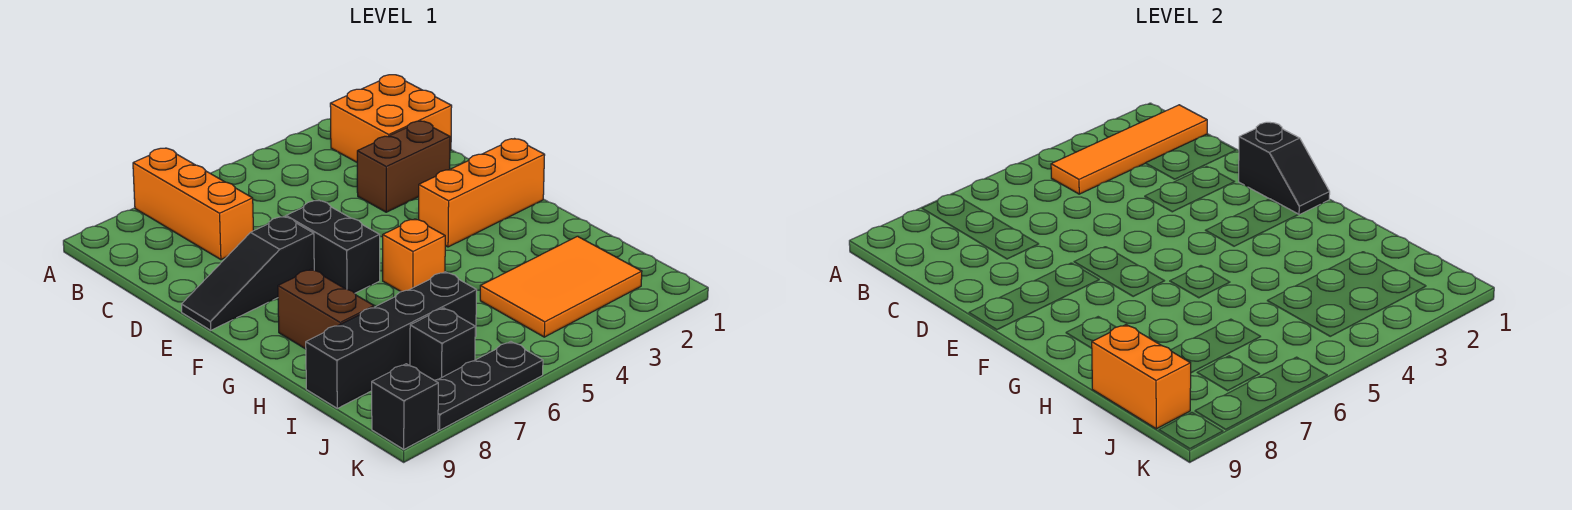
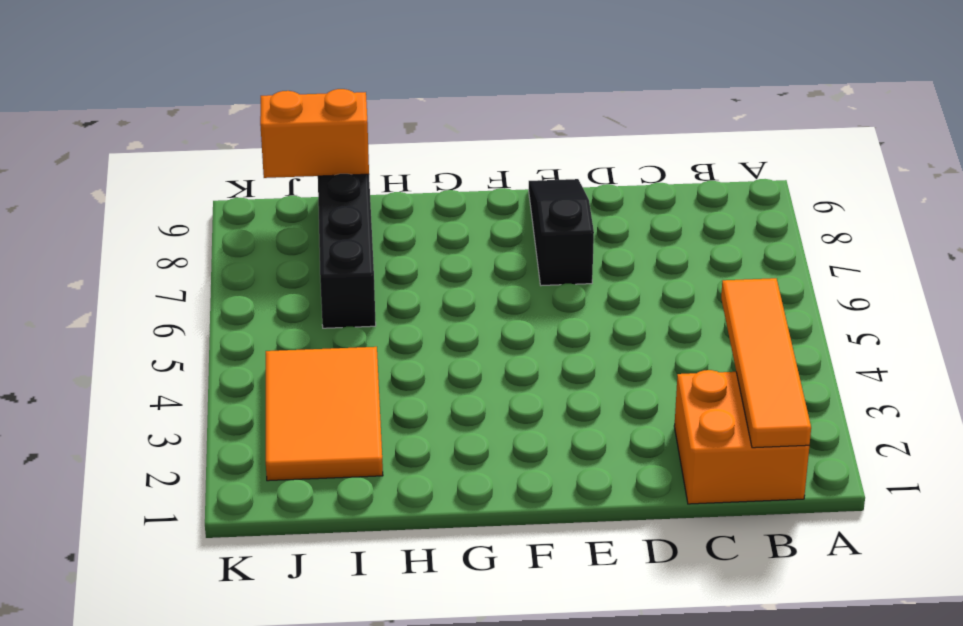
none -> orange 1x3 brick [133,148,253,260]
none -> brown 1x2 brick [357,121,450,212]
none -> black 1x2 brick [286,200,380,293]

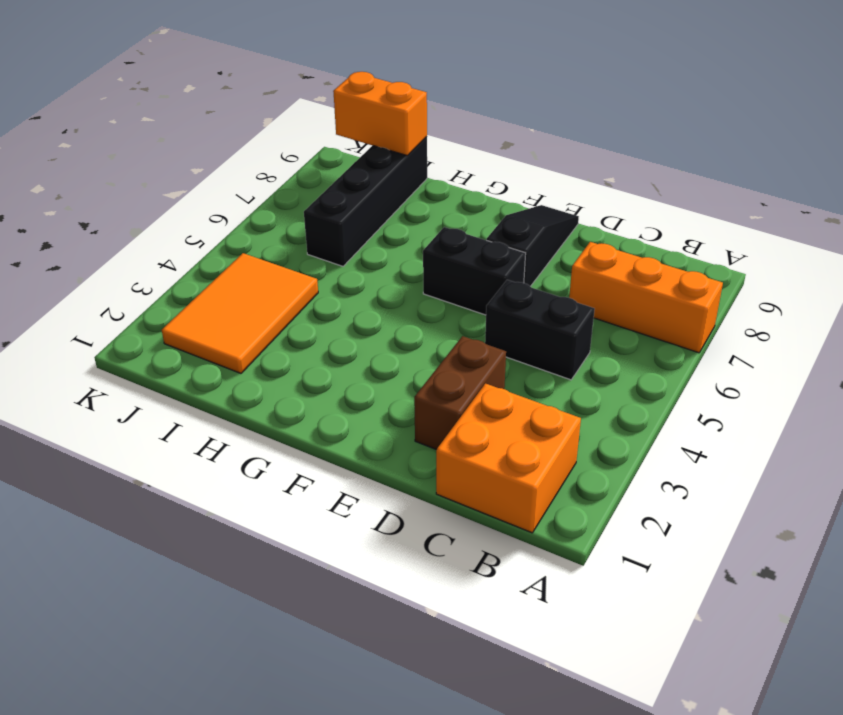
black 1x2 brick [485,280,595,380] -> none
none -> orange 1x3 brick [419,139,545,247]
none -> orange 1x1 brick [383,219,445,292]
none -> brown 1x2 brick [278,269,374,349]

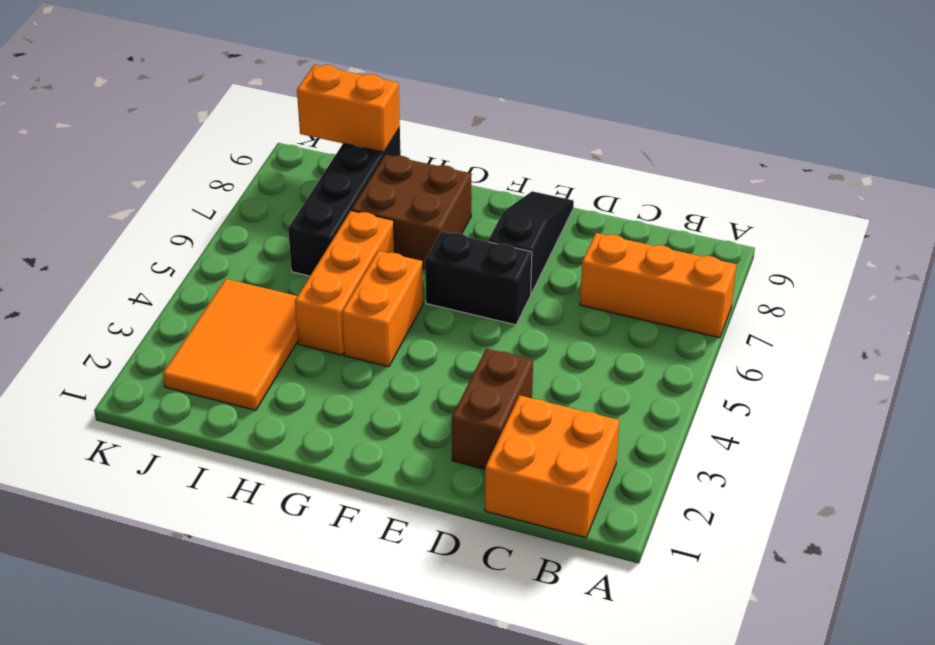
orange 1x2 brick [342,251,423,367] -> orange 1x1 brick [383,219,445,292]
brown 2x2 brick [352,155,471,269] -> brown 1x2 brick [278,269,374,349]
orange 1x3 brick [295,211,395,355] -> orange 1x3 brick moved to [419,139,545,247]
none -> black 1x1 brick [410,308,475,380]
none -> black 1x3 plate [435,342,543,430]
none -> black 1x1 brick [372,364,438,449]

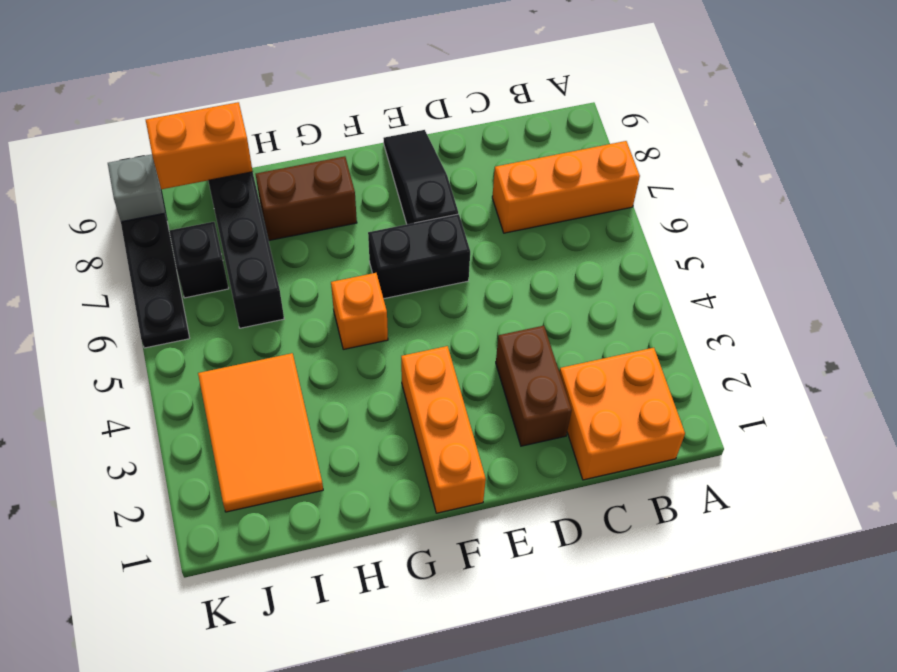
grey 1x1 brick [108,154,166,222] -> black 1x1 brick [372,364,438,449]
none -> orange 1x4 tile [1051,105,1207,194]
none -> black 1x2 slope [1239,122,1330,215]

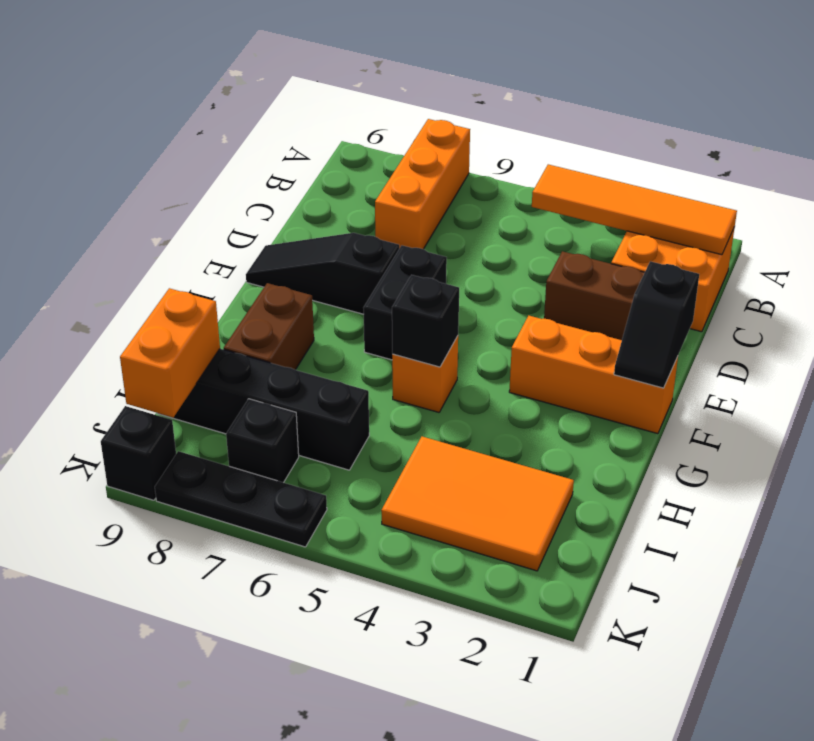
black 1x1 brick [392,275,459,367] -> none

